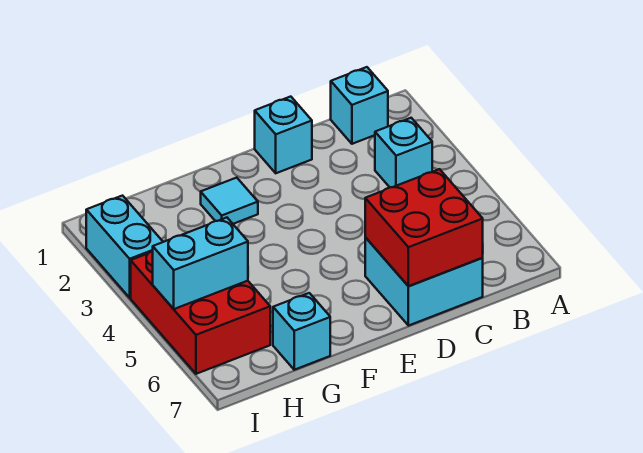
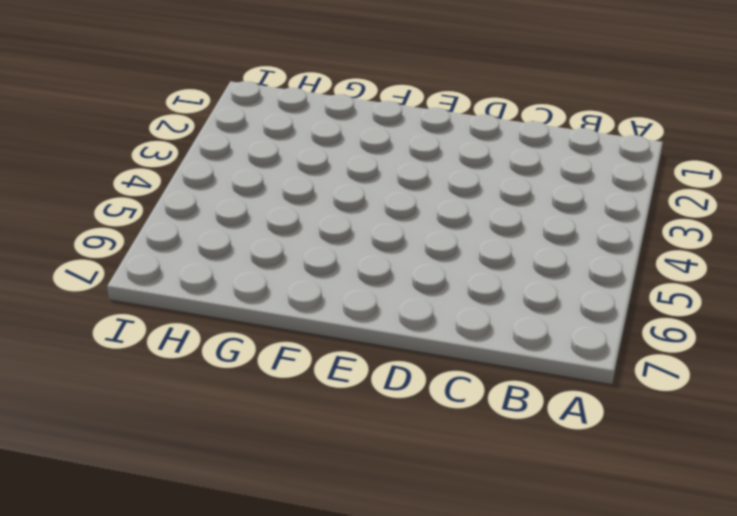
none -> cyan 1x1 brick [331,67,388,144]
none -> cyan 1x1 brick [375,118,432,187]

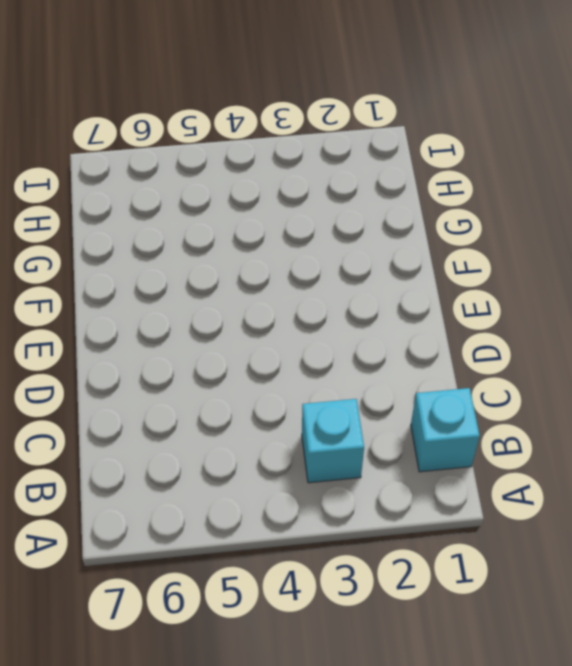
none -> cyan 2x2 brick [365,237,483,326]
none -> cyan 1x1 brick [255,97,312,173]

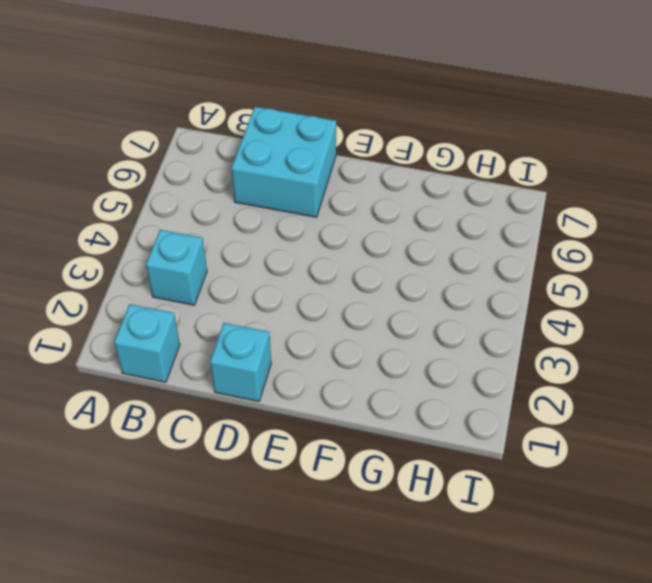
none -> cyan 1x1 tile [201,178,258,224]
none -> cyan 1x1 brick [273,293,330,370]

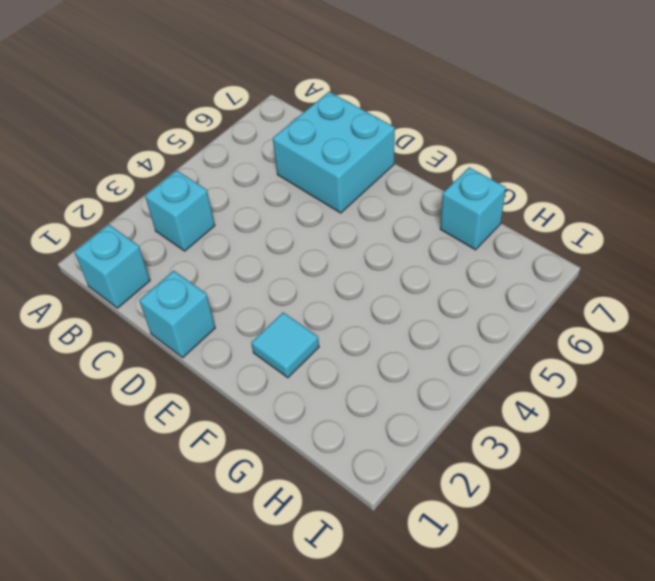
none -> red 2x3 brick [131,251,270,374]
none -> cyan 1x2 brick [86,196,163,298]

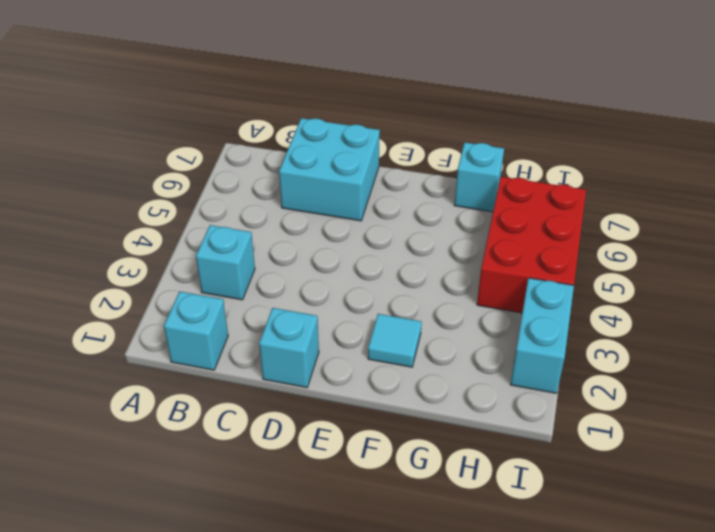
none -> red 2x2 brick [365,169,483,286]
none -> cyan 1x2 brick [153,218,248,309]

